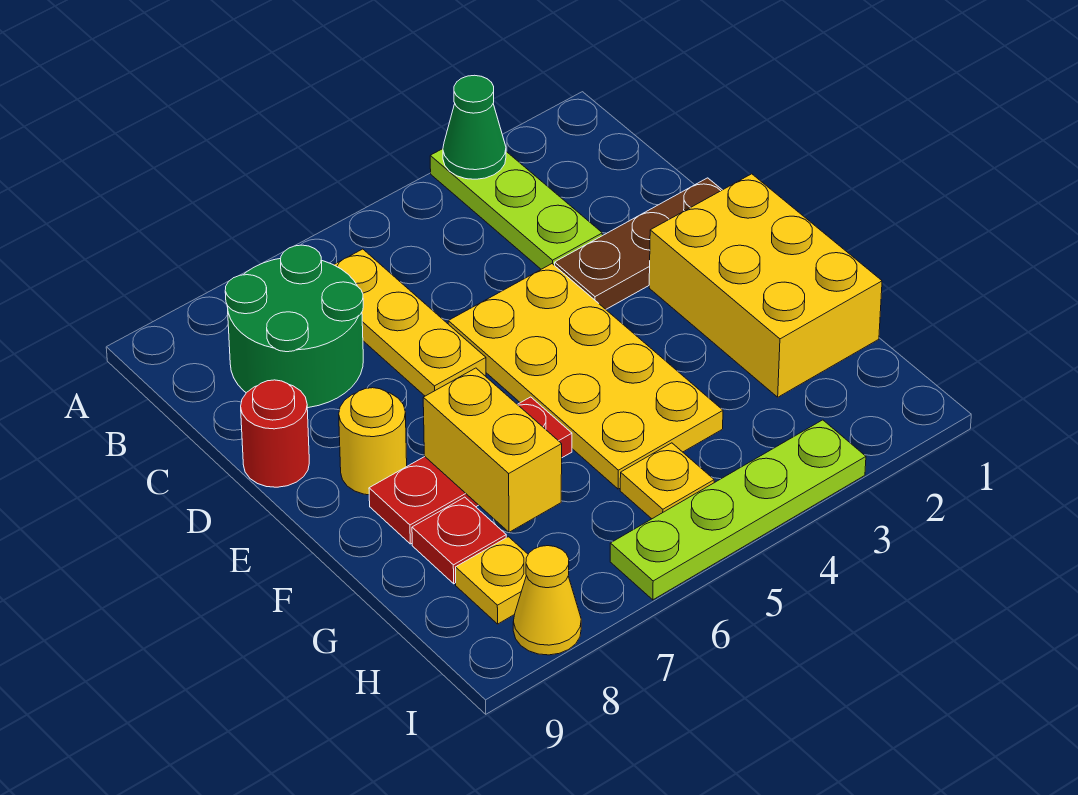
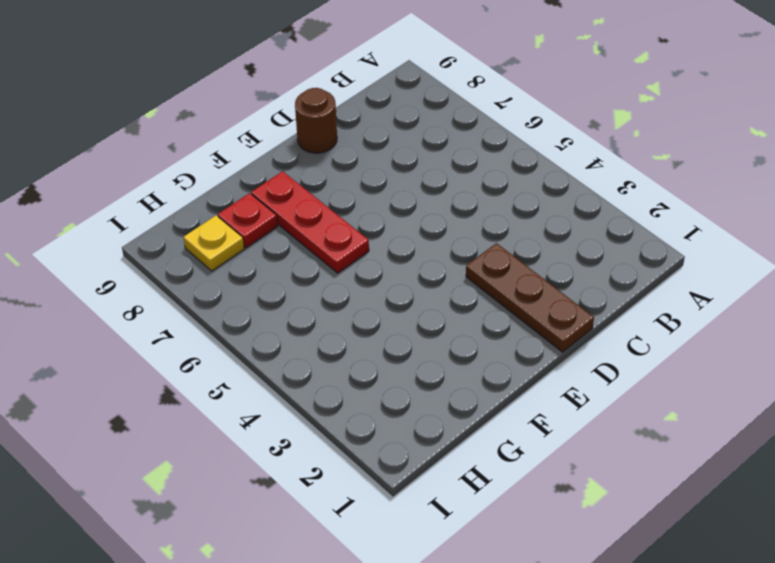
brown 1x1 round brick [295,88,337,153] -> red 1x1 round brick [241,380,309,487]
none -> lime 1x3 plate [430,149,602,269]
none -> yellow 1x3 plate [334,249,486,396]
none -> green 2x2 round brick [225,245,363,408]

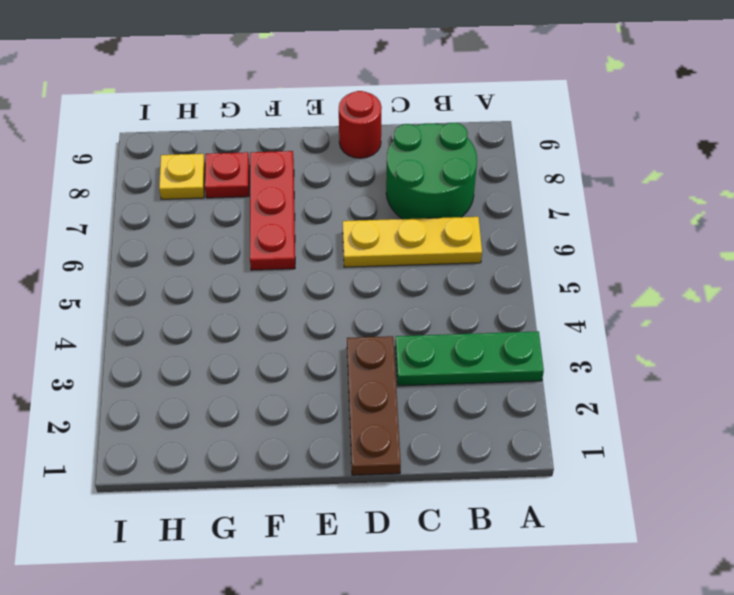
green 1x3 plate [395,331,544,386] -> lime 1x3 plate [430,149,602,269]
none -> yellow 2x4 plate [448,264,723,489]
none -> yellow 2x3 brick [649,174,882,397]
none -> yellow 1x1 round brick [339,388,407,495]

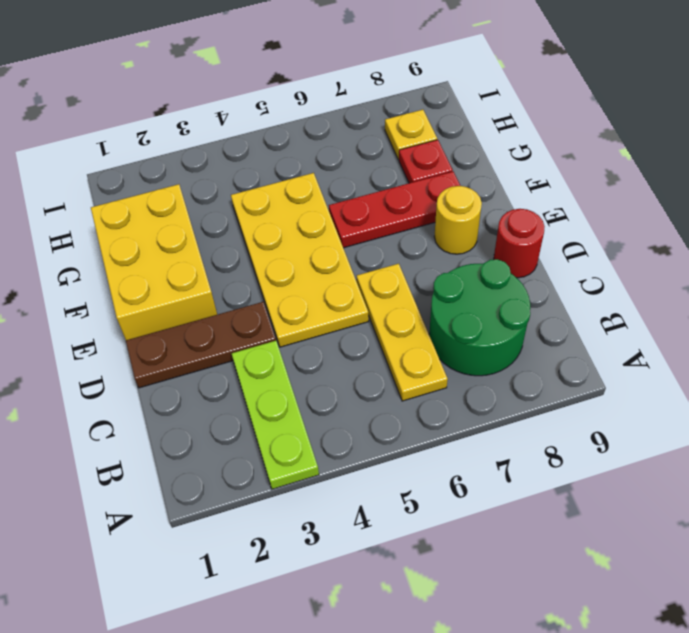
none -> yellow 1x1 plate [620,443,714,519]
none -> lime 1x4 plate [610,420,866,600]
none -> yellow 1x1 cone [513,546,581,655]

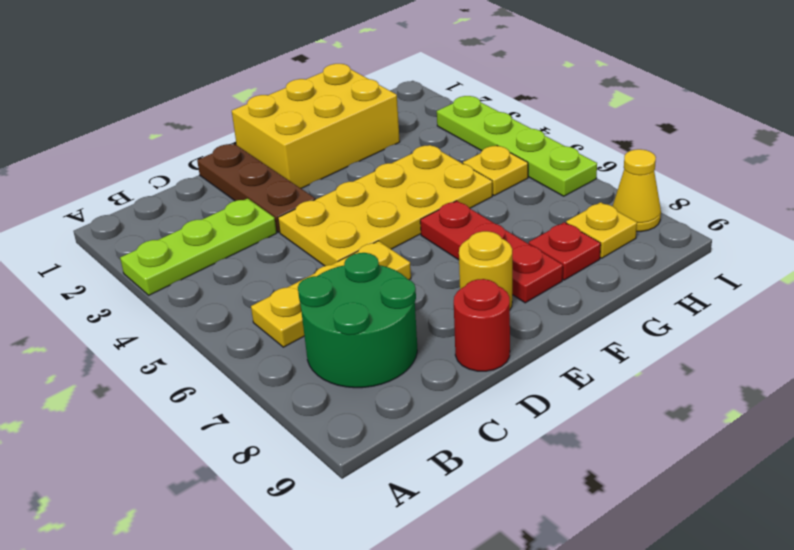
none -> green 1x1 cone [443,75,506,179]
none -> yellow 1x2 brick [423,368,562,532]

